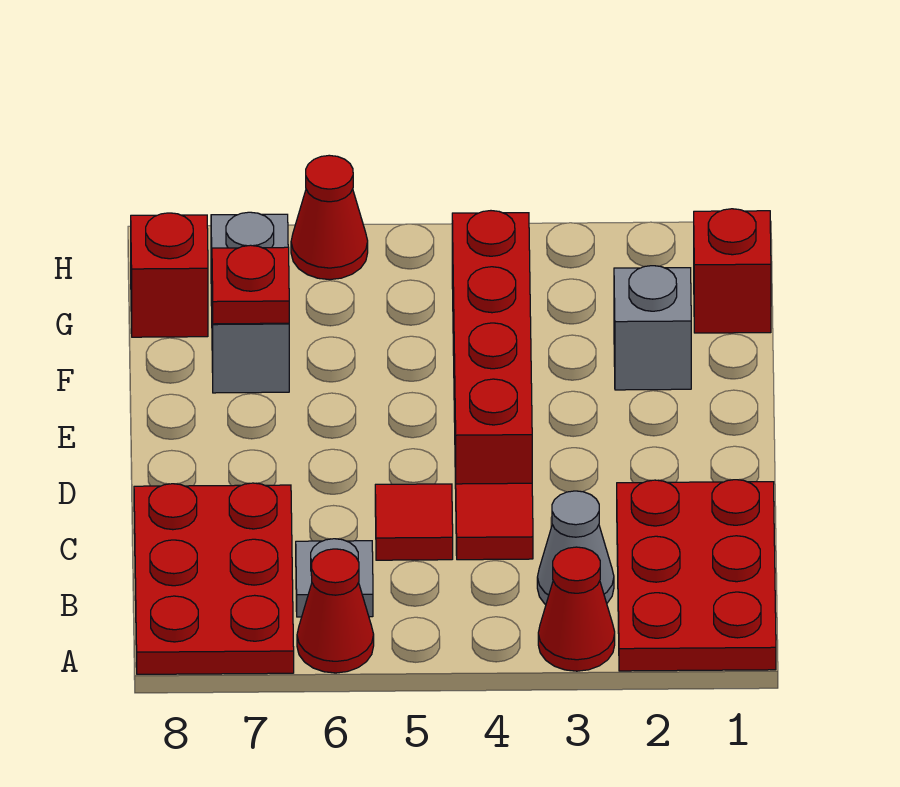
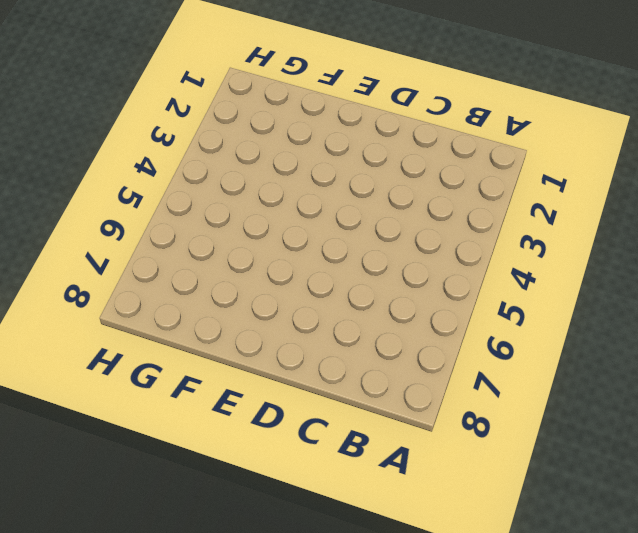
none -> red 2x3 plate [617,480,776,671]
none -> red 1x1 cone [538,547,615,671]
none -> red 1x1 cone [297,549,374,673]

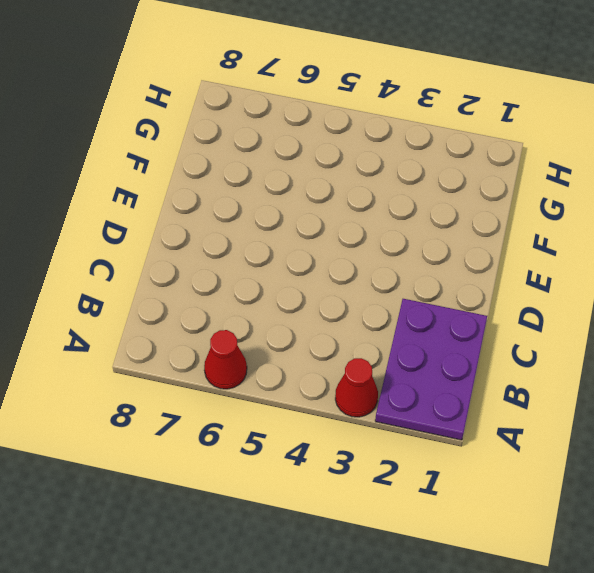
purple 2x3 plate [375,299,487,440] -> red 2x3 plate [617,480,776,671]
none -> red 2x3 plate [134,483,294,674]
none -> grey 1x1 cone [537,491,614,605]
none -> grey 1x1 plate [296,539,373,617]

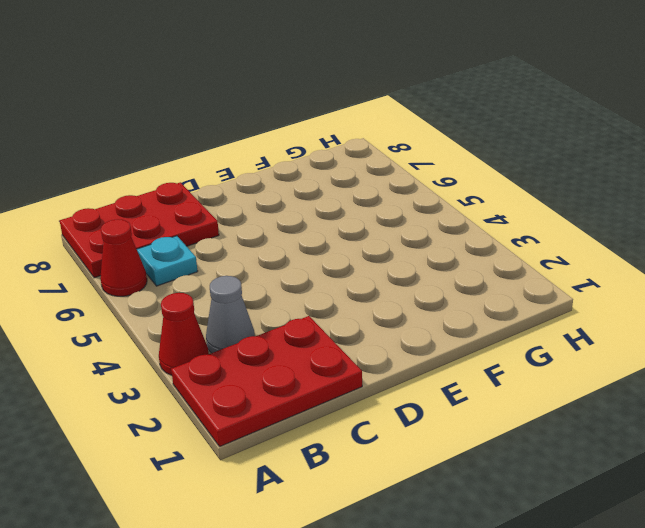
cyan 1x1 plate [137,236,198,286] -> grey 1x1 plate [296,539,373,617]
none -> red 1x1 tile [456,483,533,560]
none -> red 1x1 tile [375,484,453,560]
none -> red 1x4 brick [452,211,532,489]

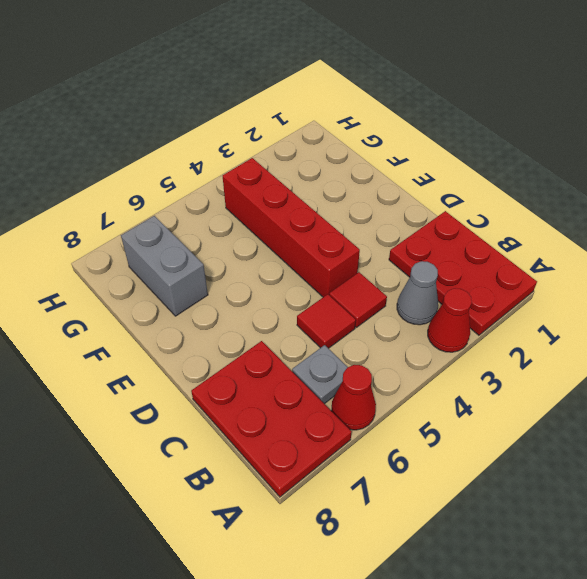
none -> grey 1x1 brick [614,266,691,390]
none -> red 1x1 brick [694,209,771,333]
none -> red 1x1 brick [131,213,208,337]

